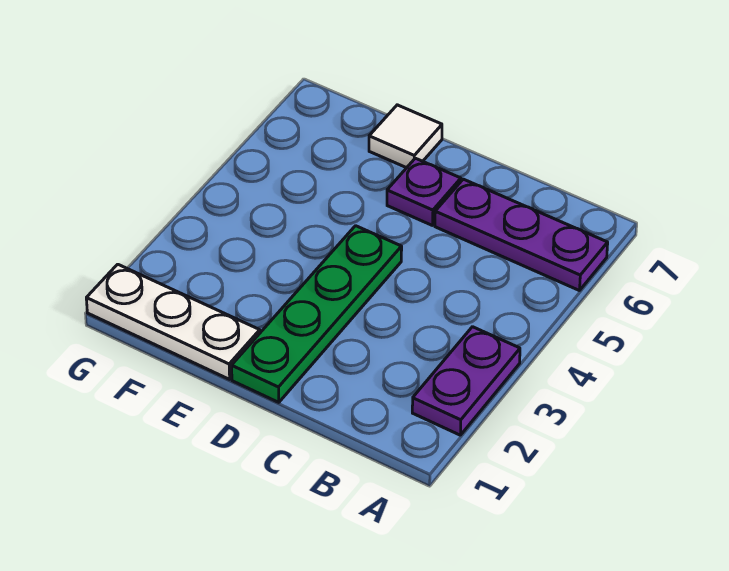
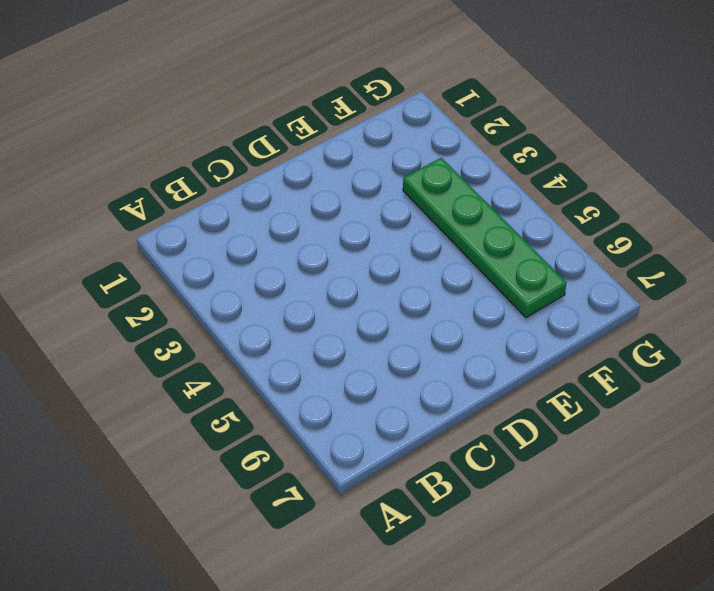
green 1x4 plate [403,158,566,318] -> green 1x4 plate moved to [232,226,402,402]
none -> purple 1x2 plate [412,327,520,435]
none -> purple 1x3 plate [435,179,608,291]

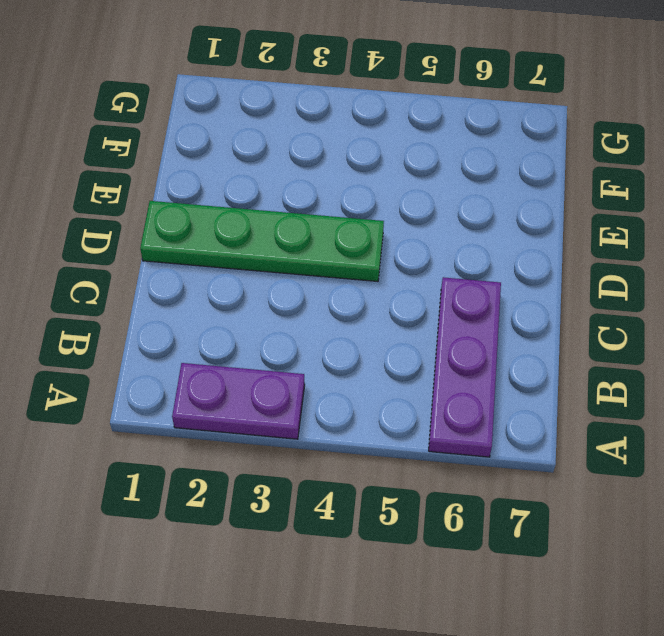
none -> purple 1x1 plate [387,158,461,226]
none -> white 1x3 plate [86,264,260,379]

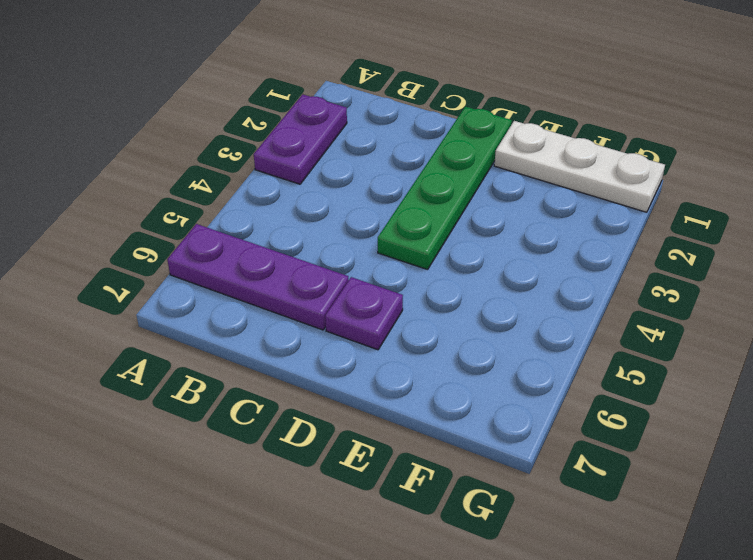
none -> white 1x1 tile [369,105,442,168]

